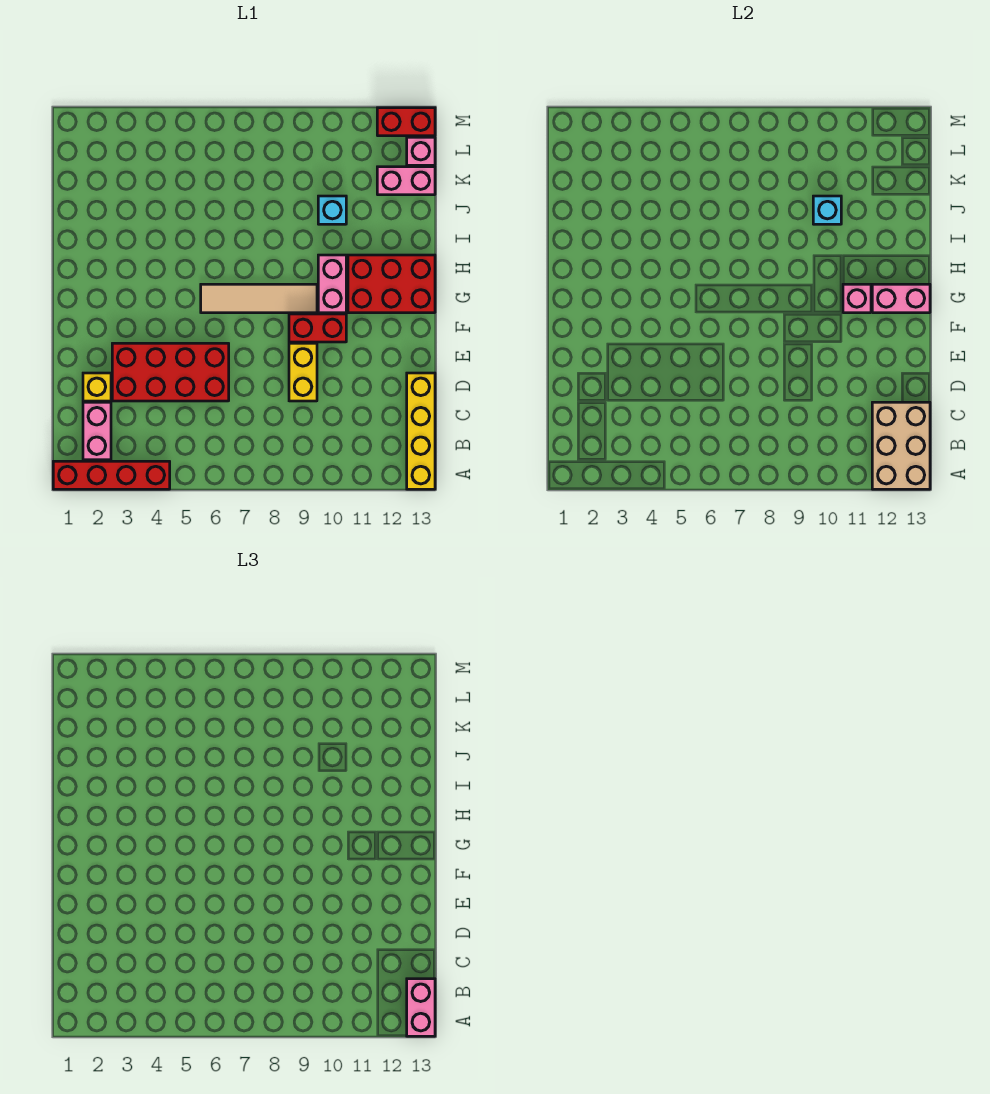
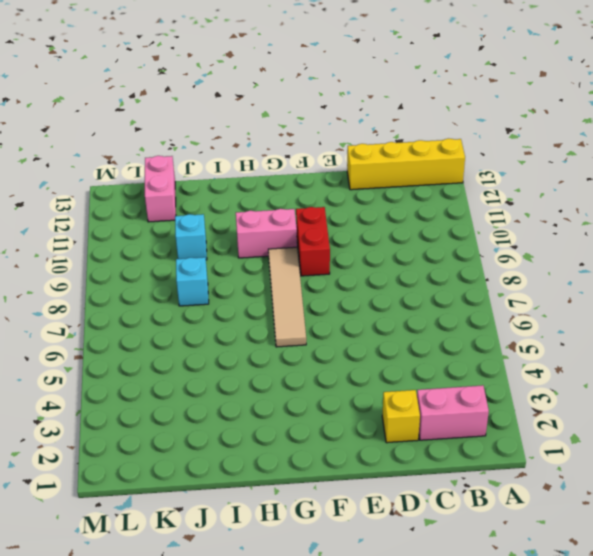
cyan 1x1 brick [176,257,209,306] -> cyan 1x1 brick moved to [813,196,841,224]
none -> red 1x4 brick [53,461,170,489]
none -> red 2x4 brick [112,343,229,401]
none -> yellow 1x2 brick [289,343,317,401]

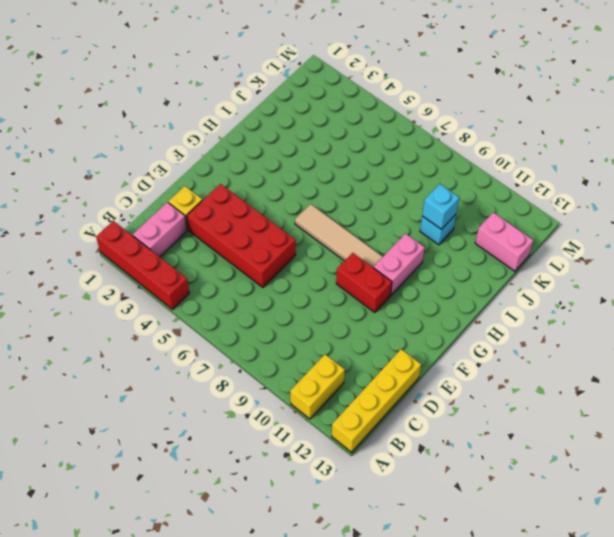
yellow 1x2 brick [290,355,345,419] -> yellow 1x2 brick moved to [289,343,317,401]
none -> red 2x3 brick [348,255,435,313]
none -> pink 1x1 brick [407,137,435,165]
none -> red 1x2 brick [377,108,435,136]

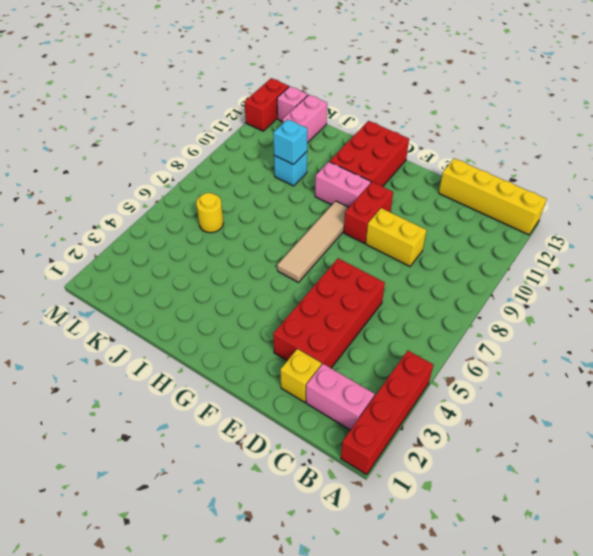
yellow 1x1 round brick [196,193,223,233] -> none
none -> tan 2x3 brick [872,402,930,489]
none -> pink 1x1 brick [843,284,871,313]
none -> pink 1x2 brick [872,284,930,313]

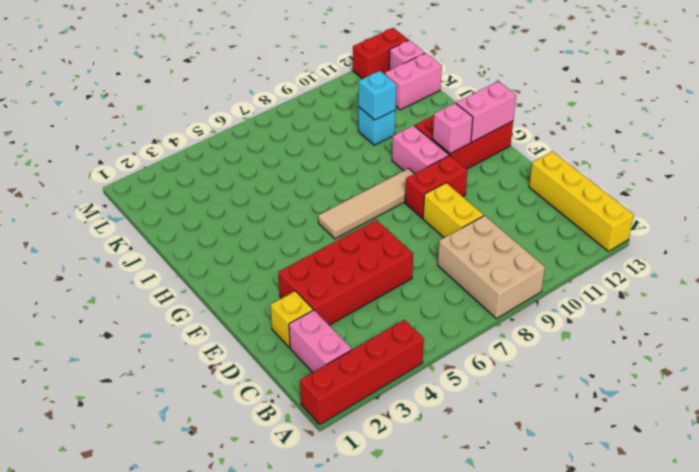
tan 2x3 brick [438,215,545,319] -> tan 2x3 brick moved to [872,402,930,489]
none -> pink 1x2 brick [407,979,435,1036]

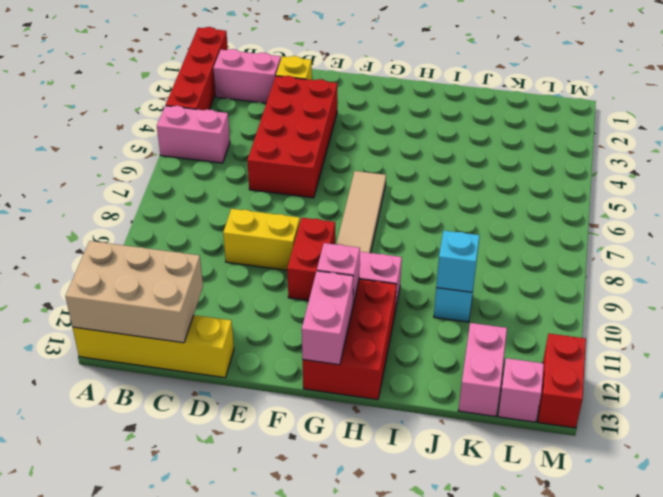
pink 1x2 brick [157,106,230,163] -> pink 1x2 brick moved to [407,979,435,1036]

